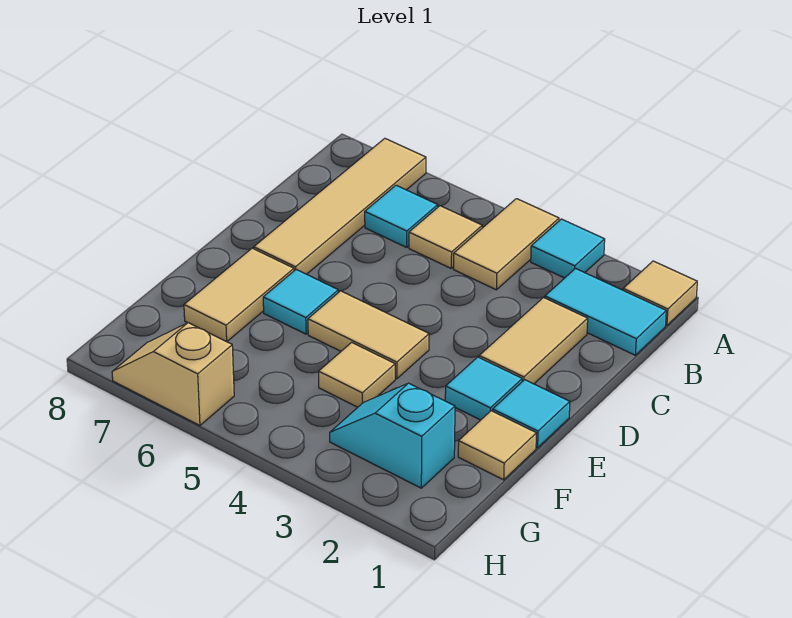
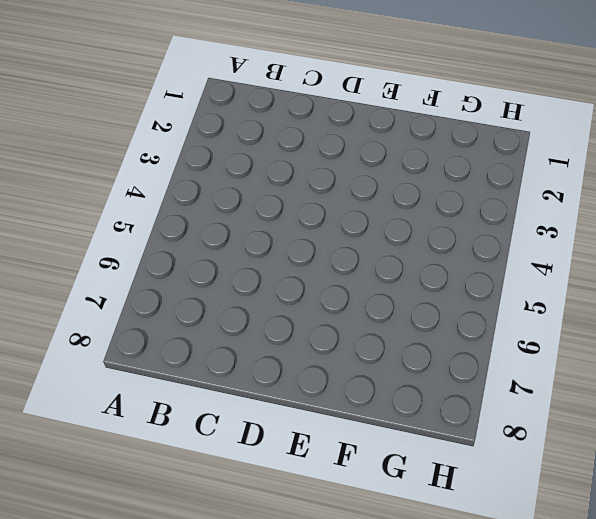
none -> tan 1x1 tile [623,261,697,326]
none -> cyan 1x1 tile [531,219,605,278]
none -> tan 1x2 tile [454,199,559,290]

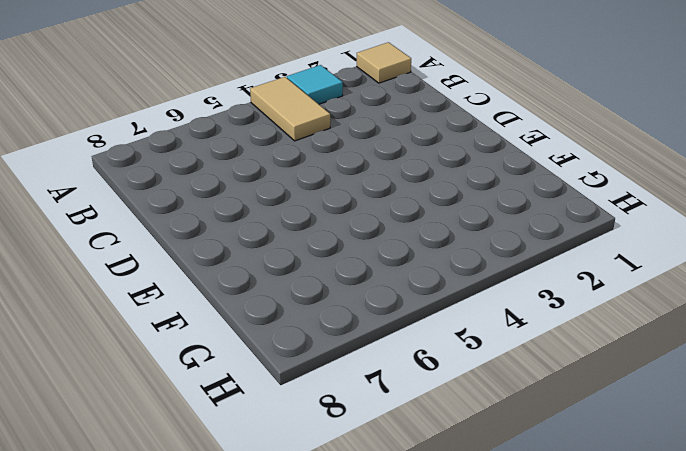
none -> tan 1x4 tile [254,138,426,274]
none -> cyan 1x2 tile [545,269,666,355]
none -> tan 1x1 tile [409,206,482,268]

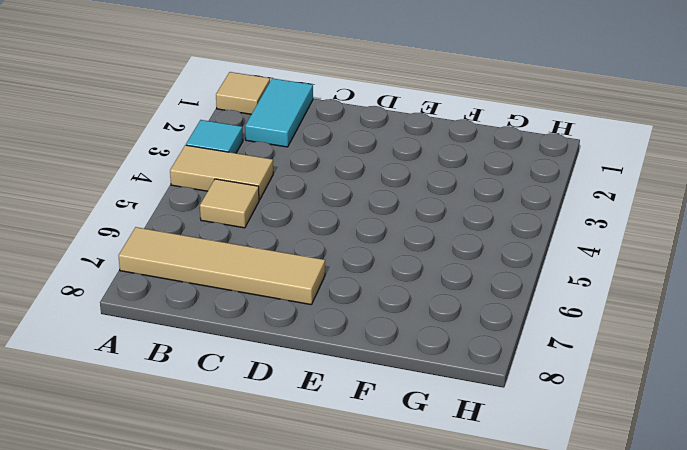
none -> cyan 1x1 tile [365,185,438,247]
none -> tan 1x2 tile [479,297,588,384]
none -> cyan 1x1 tile [493,380,570,448]

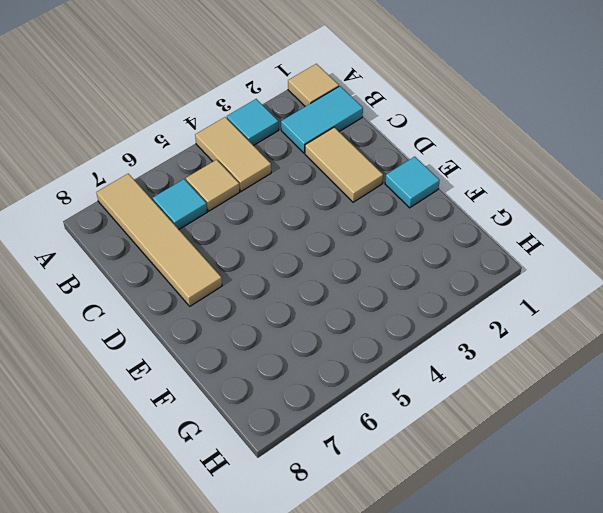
none -> cyan 1x1 tile [445,357,522,420]
none -> tan 1x2 tile [308,291,429,379]
none -> cyan 1x1 tile [263,270,338,334]

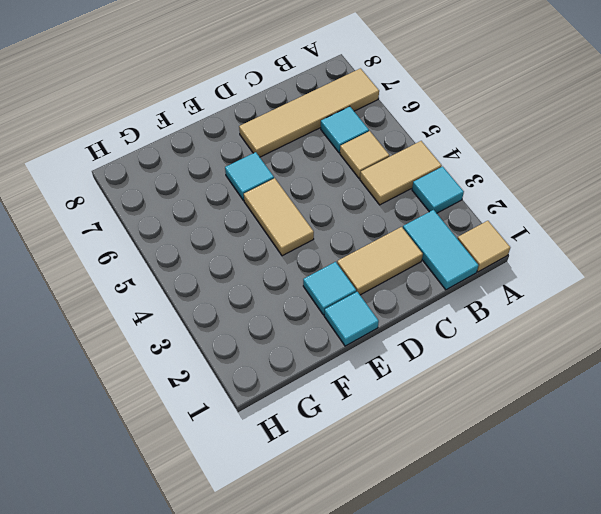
none -> tan 1x2 tile [184,248,294,342]
none -> tan 1x1 tile [458,411,536,480]
none -> tan 1x1 tile [319,342,395,407]

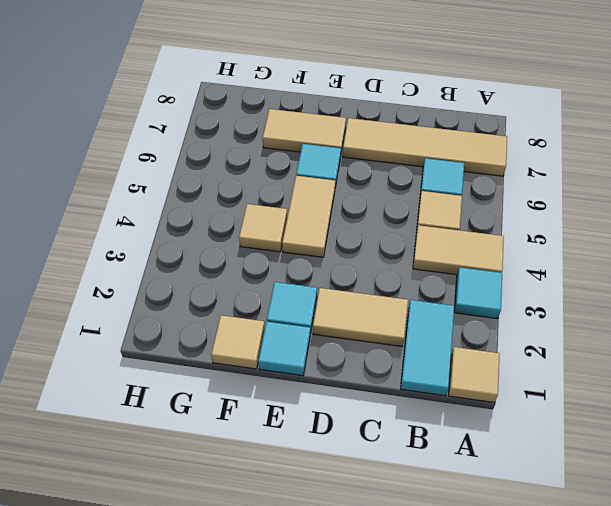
none -> cyan 1x2 slope [330,383,455,488]
none -> tan 1x2 slope [112,323,234,426]

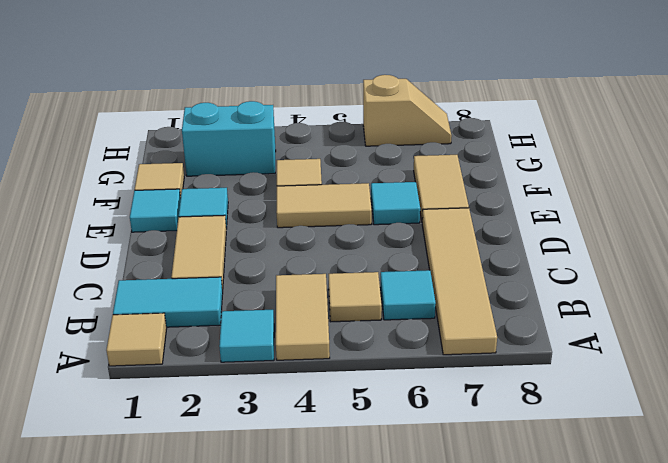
cyan 1x2 brick [182,101,276,176] -> cyan 1x2 slope [330,383,455,488]

